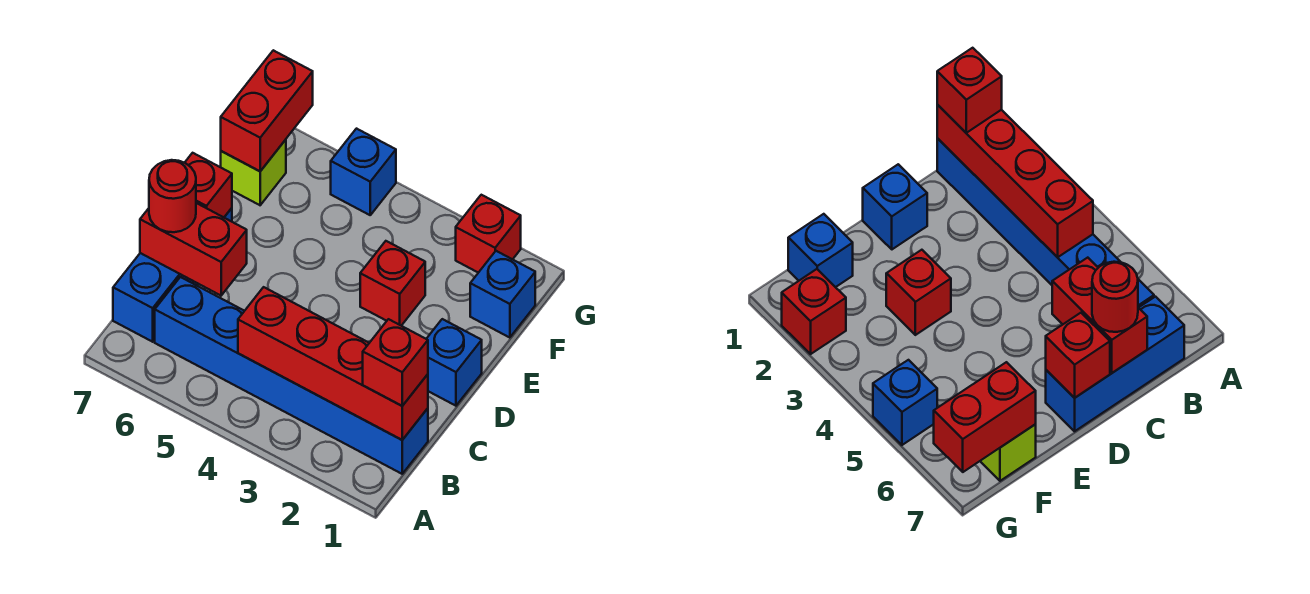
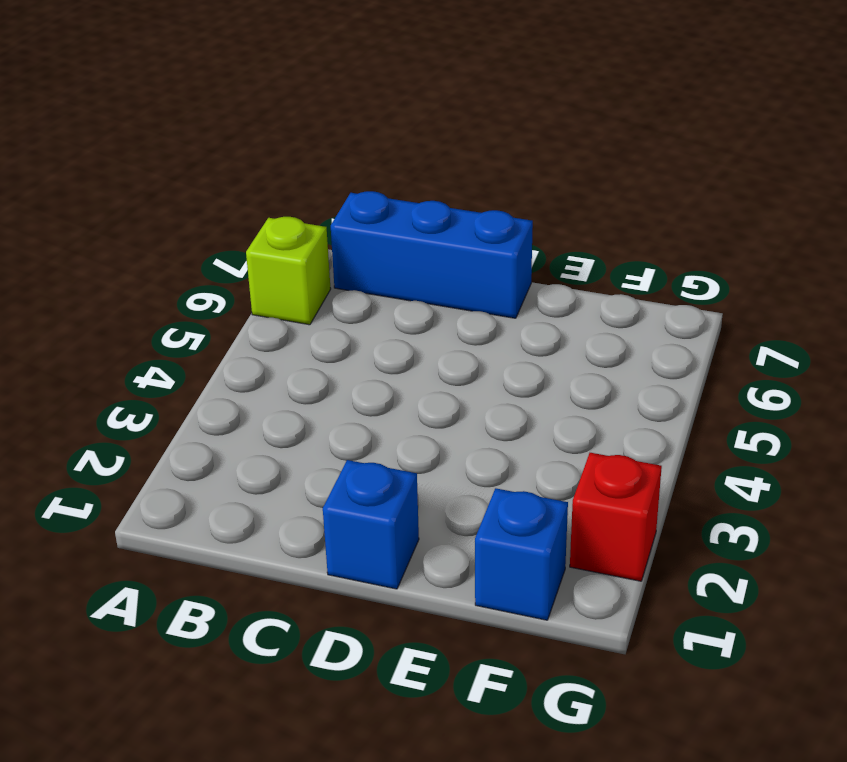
lime 1x1 brick [246,217,331,325] -> lime 1x1 brick moved to [221,140,286,205]
none -> blue 1x6 brick [155,277,428,474]
none -> red 1x1 brick [360,241,425,326]
none -> blue 1x1 brick [331,129,396,215]

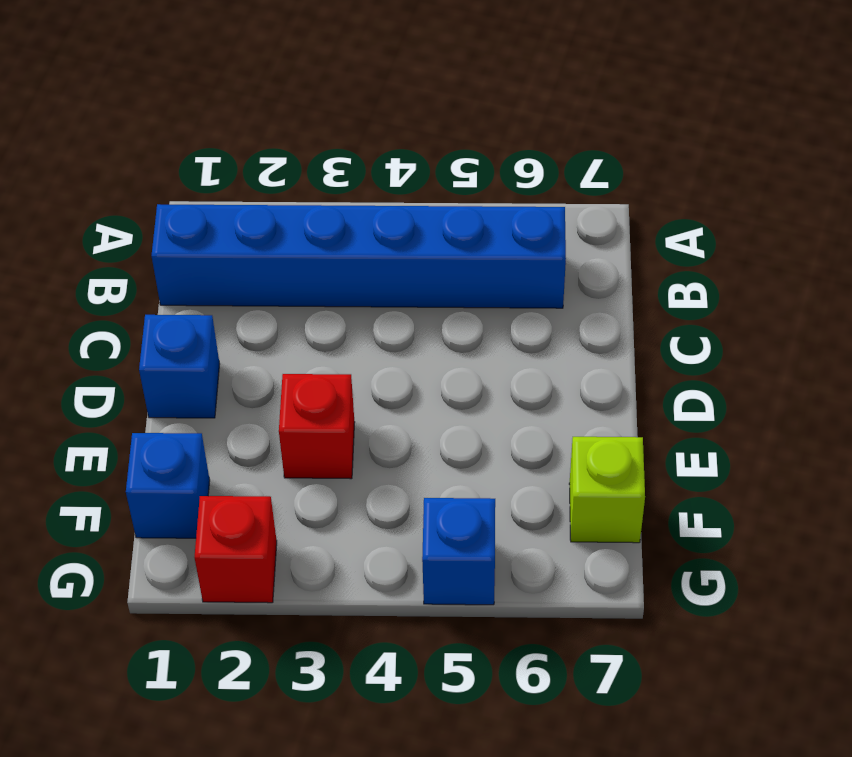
none -> blue 1x3 brick [113,208,232,342]
none -> red 1x4 brick [238,287,428,440]
none -> red 1x2 brick [140,203,247,295]

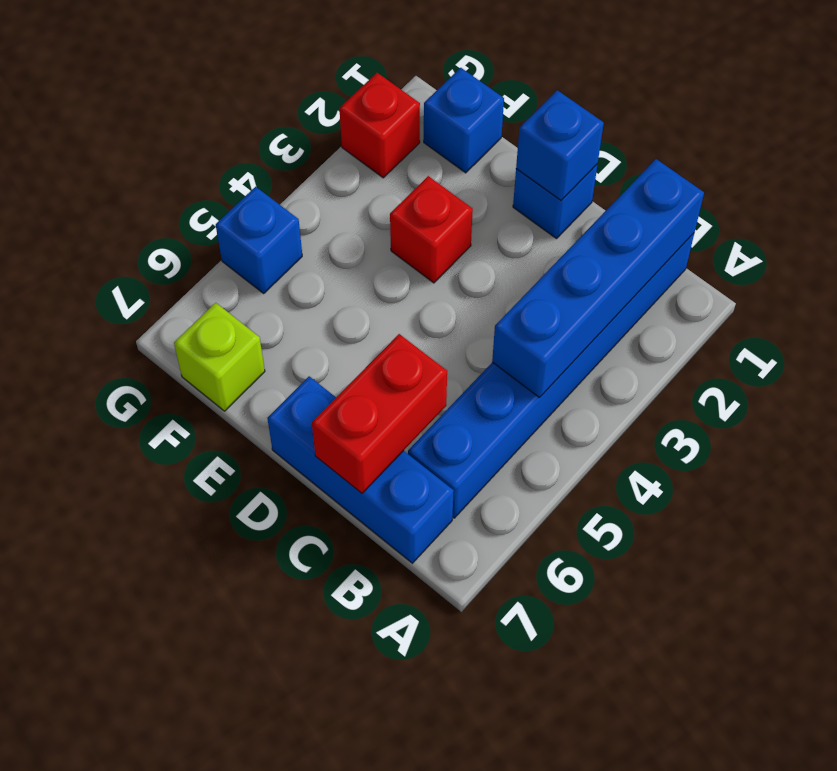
blue 1x4 brick [492,159,704,398] -> red 1x4 brick [238,287,428,440]
blue 1x1 brick [516,90,604,200] -> none
none -> red 1x1 brick [185,153,232,217]
none -> red 1x2 brick [221,50,313,171]
none -> red 1x1 brick [363,319,428,406]

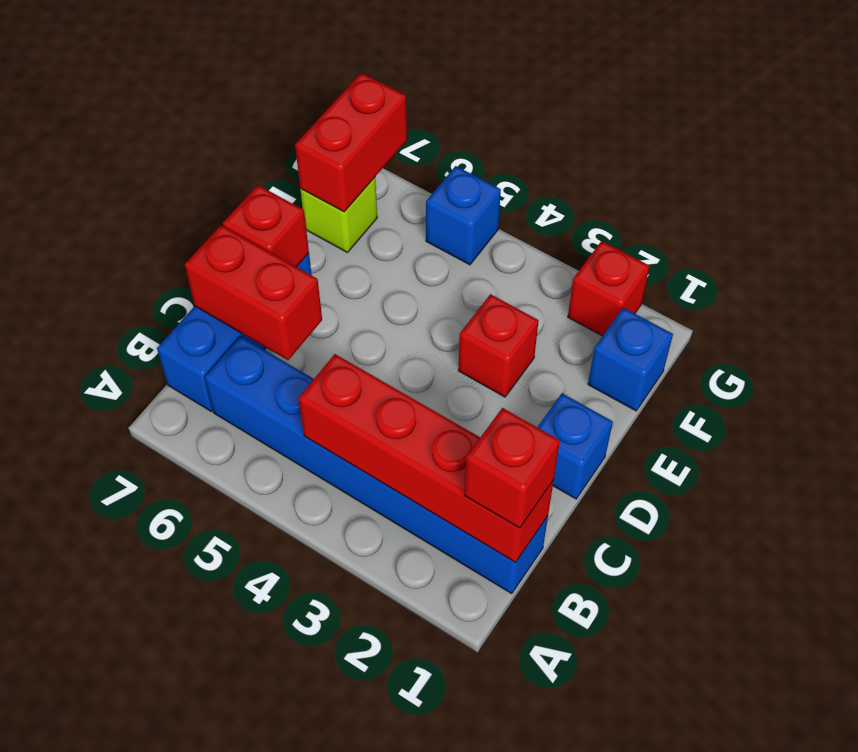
none -> red 1x1 round brick [149,160,196,232]

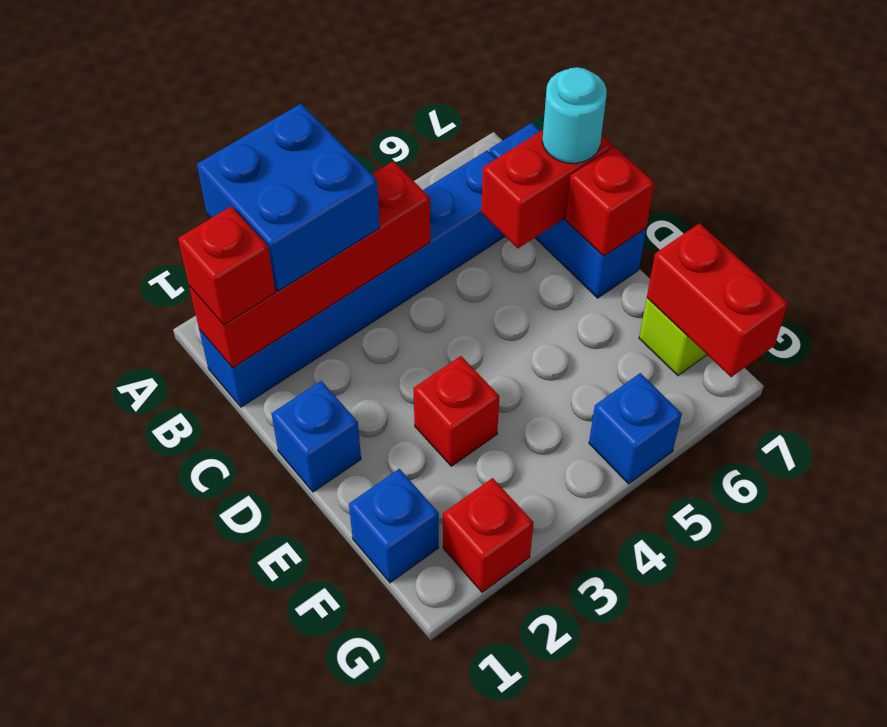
blue 2x2 brick [197,104,380,291] -> none
cyan 1x1 round brick [542,67,607,163] -> red 1x1 round brick [149,160,196,232]

